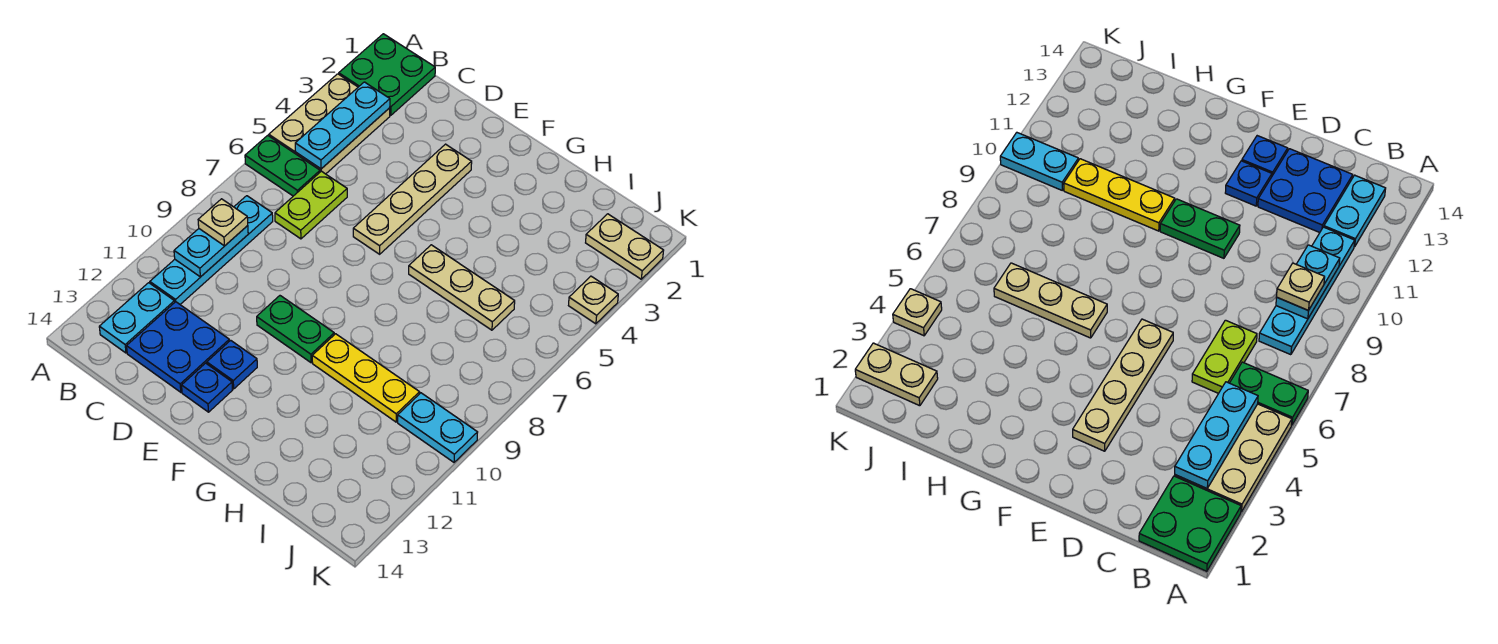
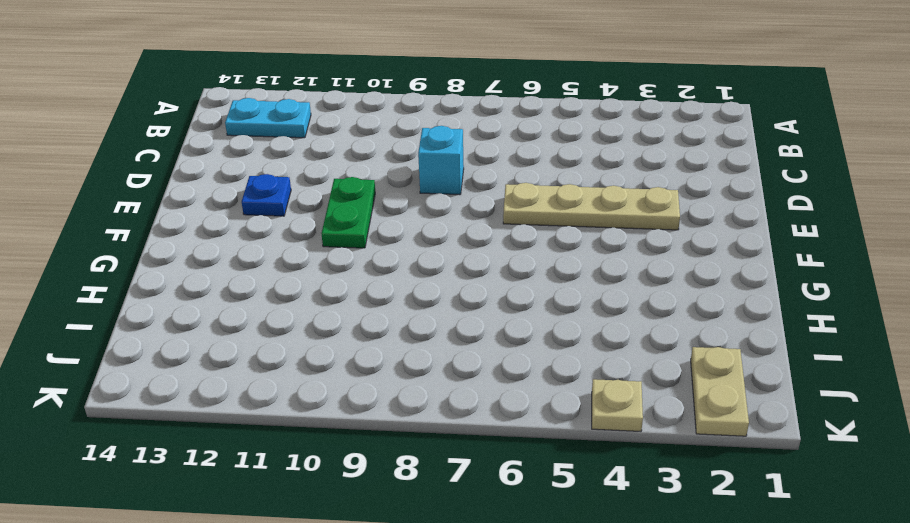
cyan 1x1 brick [418,126,464,195] -> none
none -> green 2x2 plate [339,34,435,115]
none -> tan 2x3 plate [269,74,390,174]
none -> green 1x2 plate [245,135,320,196]

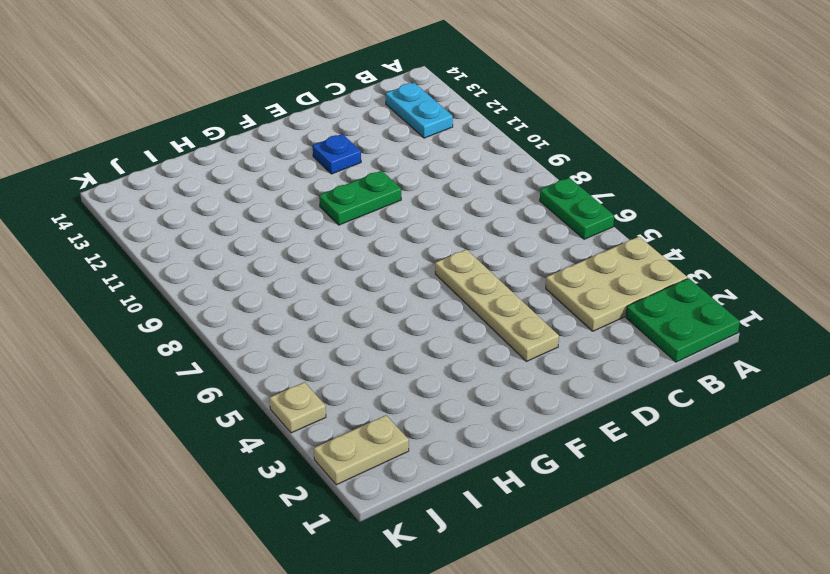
tan 2x3 plate [546,237,688,331] -> tan 2x3 plate turned to [269,74,390,174]
green 1x2 plate [540,178,614,239] -> green 1x2 plate turned to [245,135,320,196]
none -> cyan 1x4 plate [150,196,273,304]
none -> lime 1x2 plate [275,171,347,239]
none -> blue 2x2 plate [127,302,229,392]

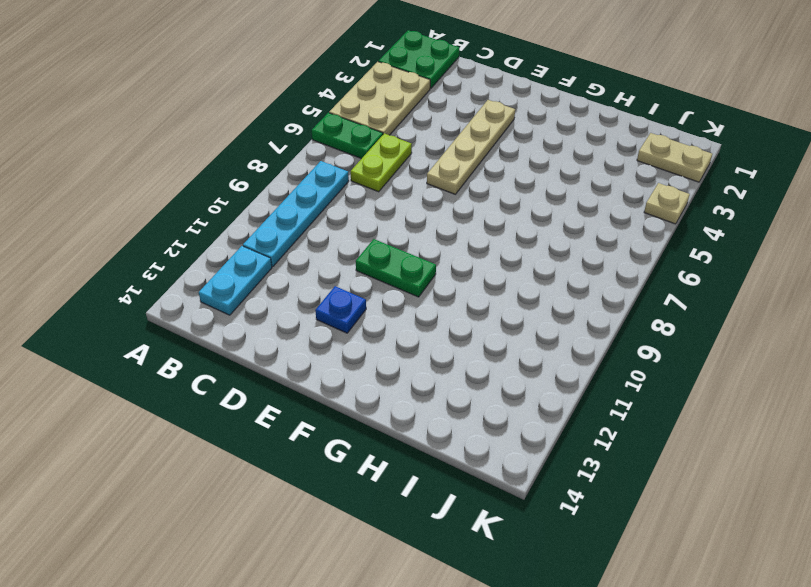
none -> blue 2x2 plate [127,302,229,392]
none -> blue 1x1 plate [182,363,232,412]
none -> tan 1x3 plate [409,245,515,330]

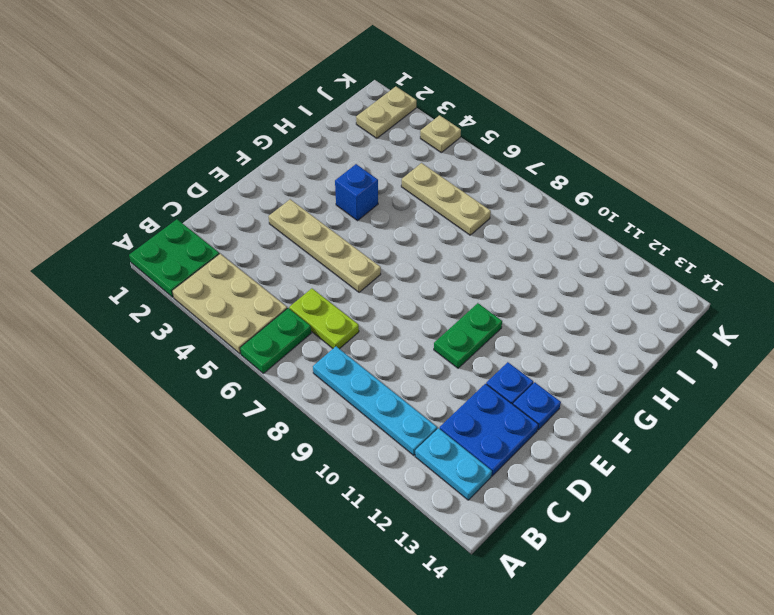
blue 1x1 brick [335,164,378,221] -> none
tan 1x3 plate [401,163,491,235] -> tan 1x3 plate turned to [409,245,515,330]
none -> yellow 1x3 plate [312,334,420,422]
none -> cyan 1x2 plate [398,393,478,462]
none -> cyan 1x3 plate [295,82,390,169]

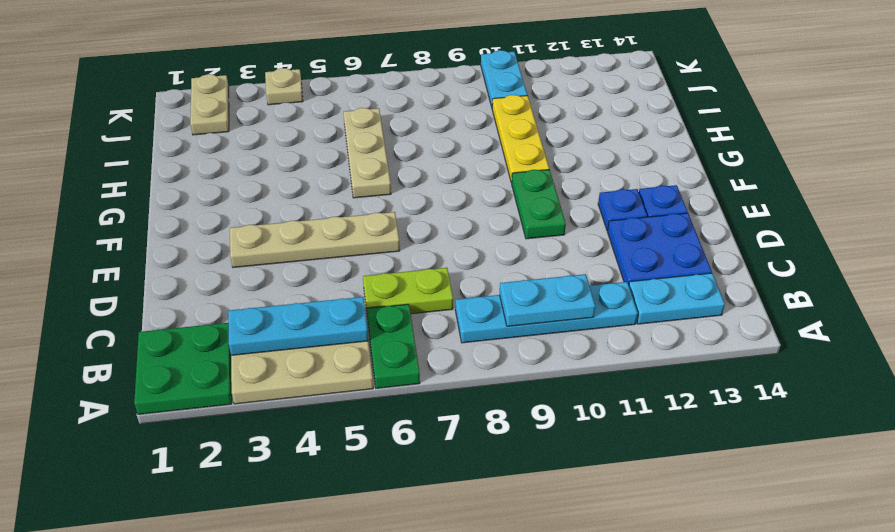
none -> tan 1x1 plate [198,199,248,246]

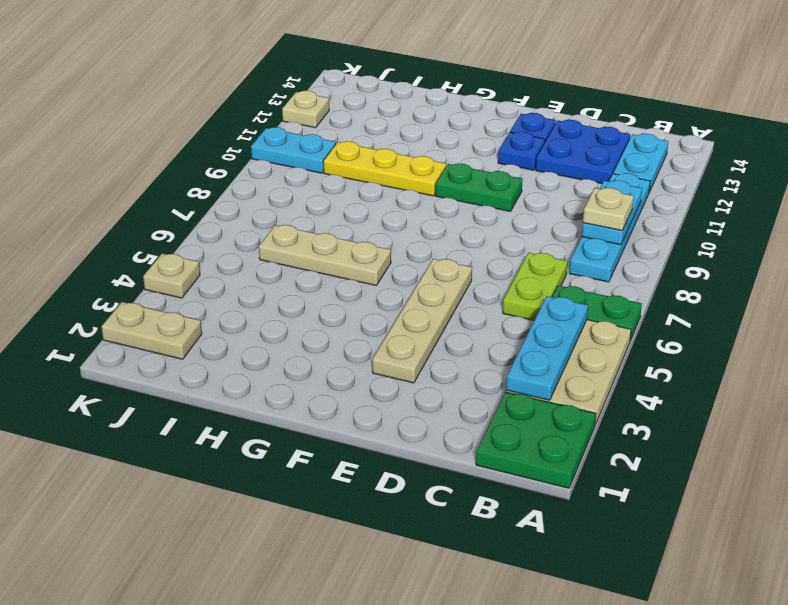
tan 1x1 plate [282,91,329,128] -> none

